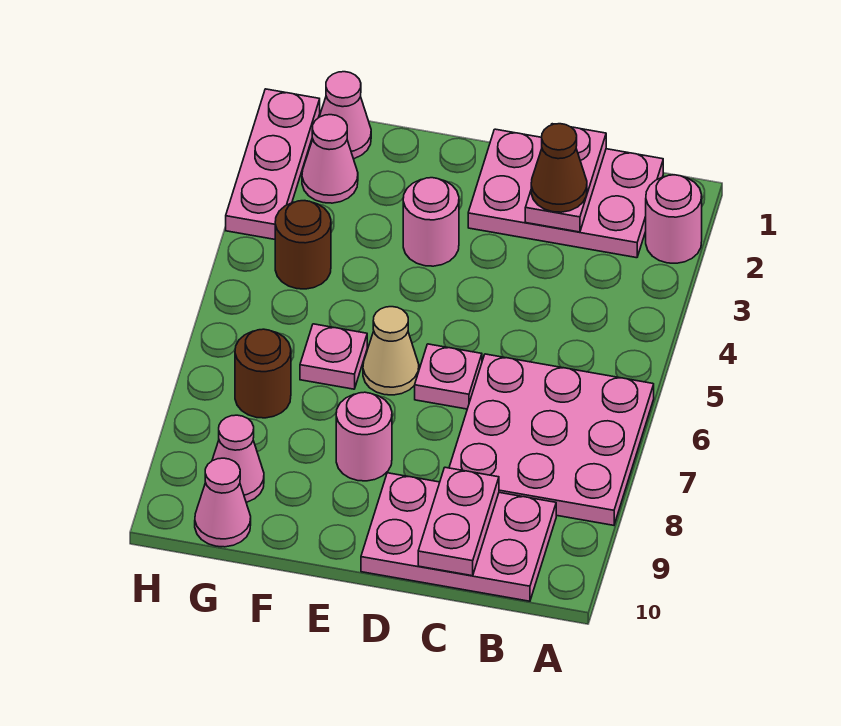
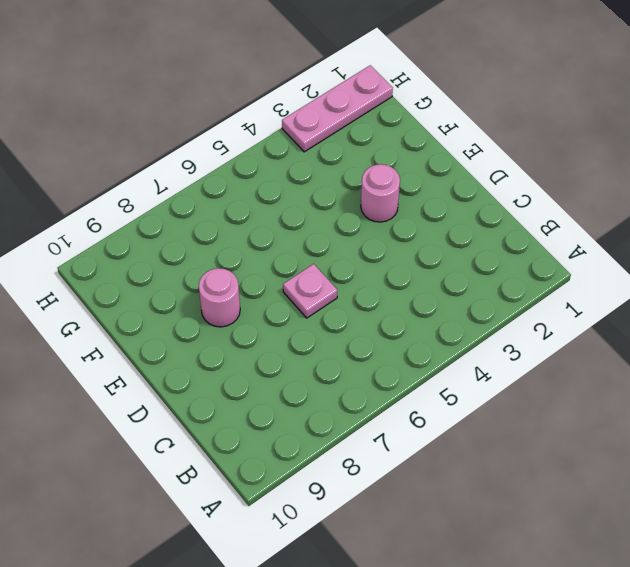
none -> pink 1x1 round brick [646,175,702,263]
none -> pink 3x3 plate [449,354,654,525]
none -> pink 2x3 plate [468,129,663,258]

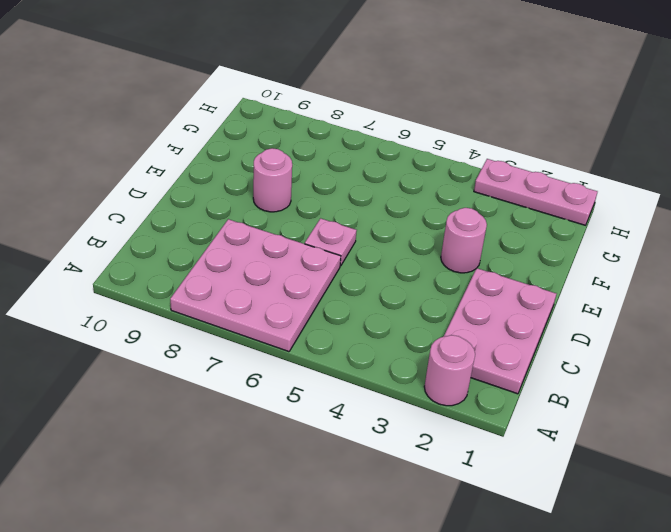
none -> pink 2x3 plate [361,473,556,601]
none -> tan 1x1 cone [363,307,419,395]
none -> pink 1x1 plate [300,324,367,389]

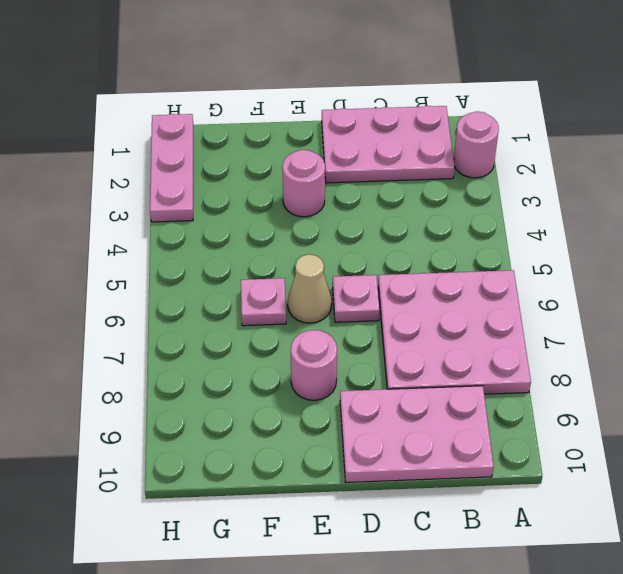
none -> pink 1x1 cone [319,72,371,159]
none -> pink 1x1 cone [302,115,358,203]
none -> brown 1x1 round brick [275,201,331,289]

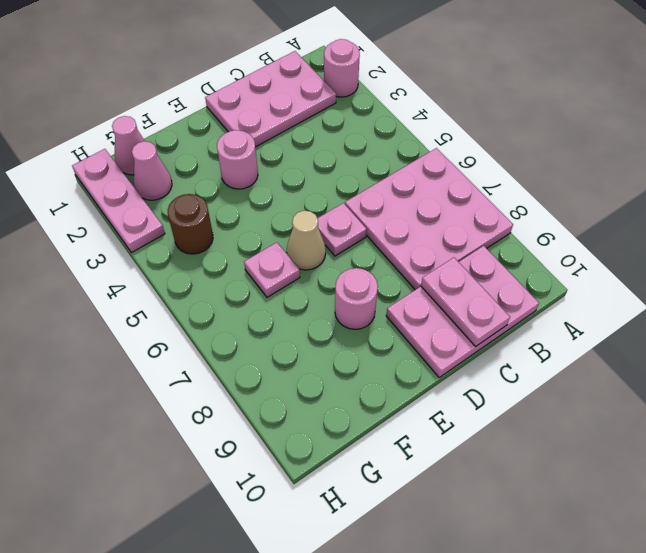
none -> brown 1x1 round brick [235,329,291,418]
none -> pink 1x1 cone [212,415,264,502]
none -> pink 1x1 cone [195,458,251,547]

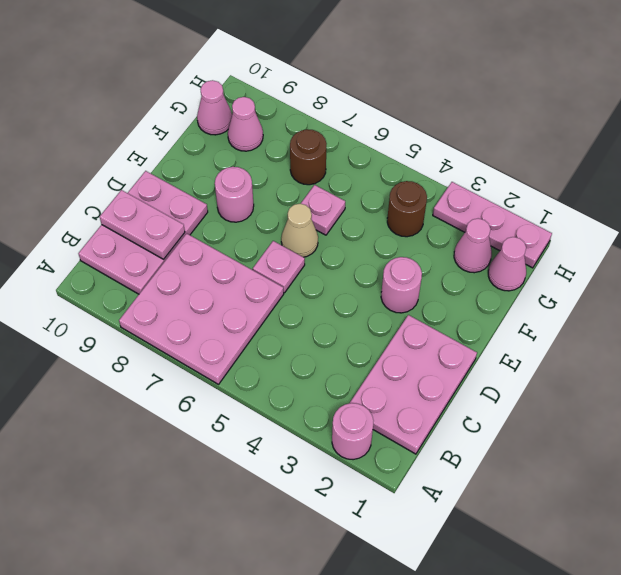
none -> pink 1x2 plate [525,124,606,232]
none -> brown 1x1 cone [531,124,587,212]

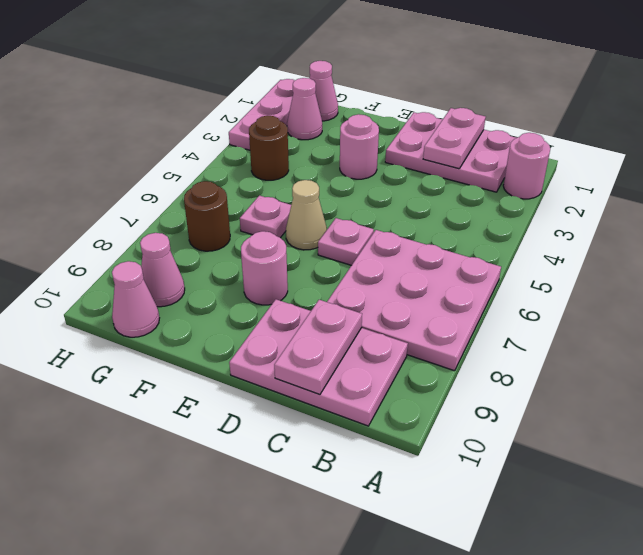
none -> brown 1x1 cone [531,124,587,212]

